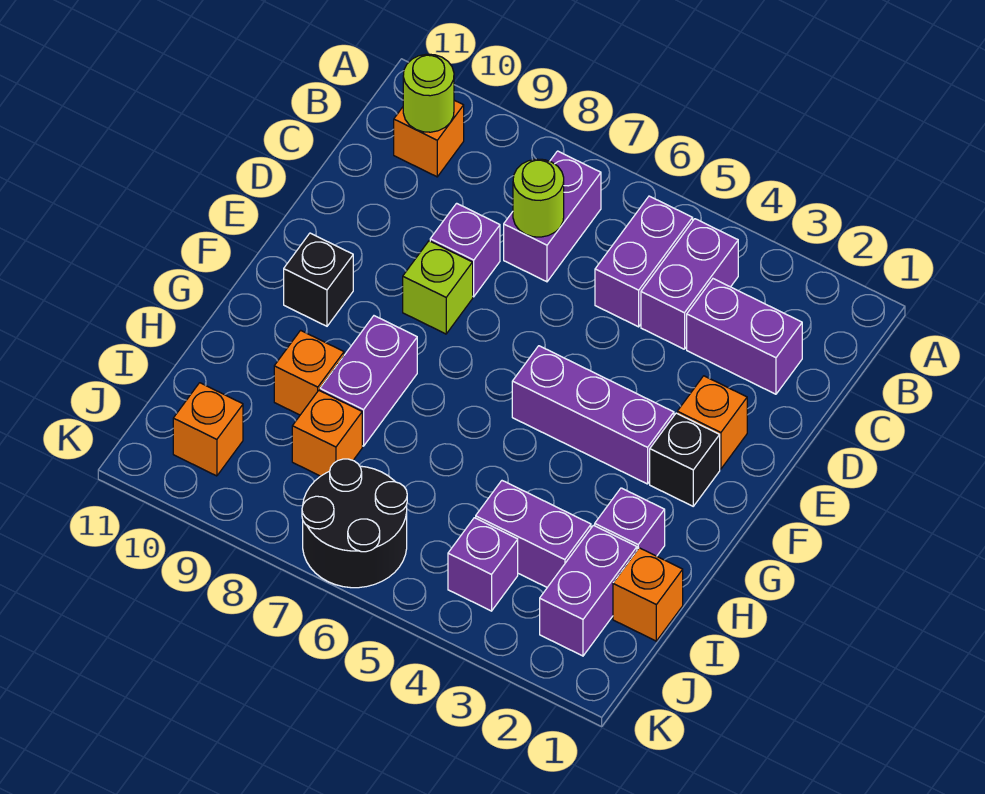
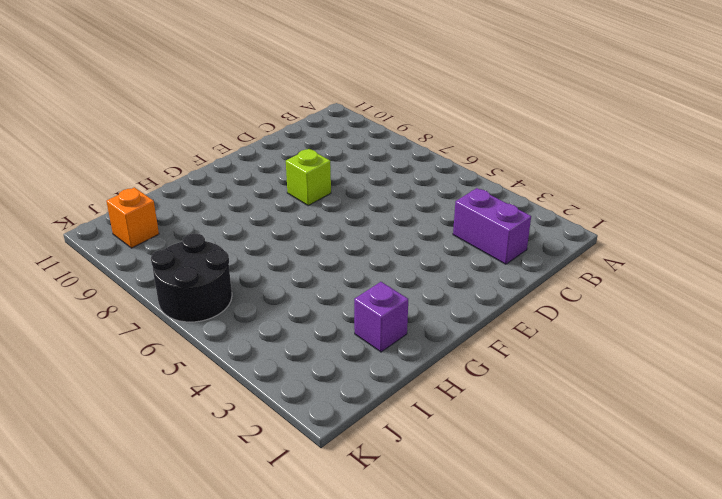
none -> purple 1x2 brick [641,219,738,349]
none -> purple 1x2 brick [595,196,693,327]
none -> purple 1x2 brick [504,151,601,282]

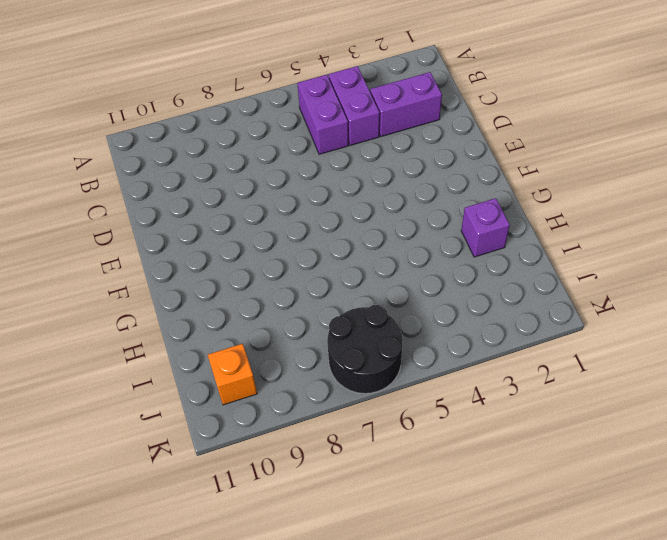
none -> purple 1x2 brick [504,151,601,282]
none -> orange 1x1 brick [394,100,464,177]
none -> purple 1x1 brick [430,203,500,297]

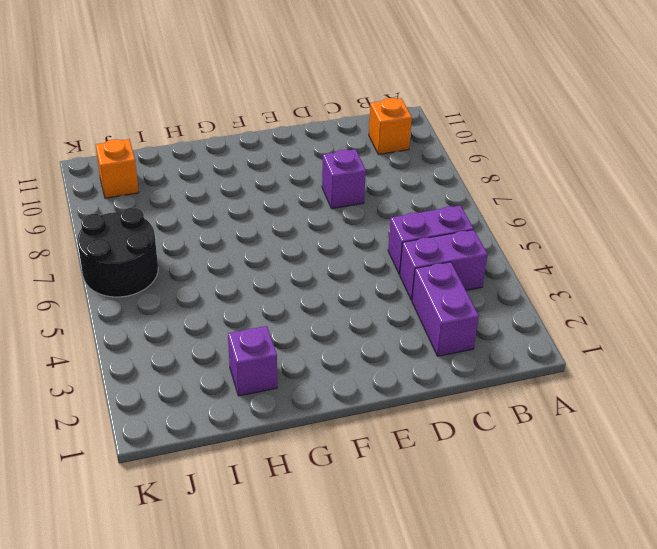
none -> purple 1x2 brick [504,151,601,282]
none -> orange 1x1 brick [677,376,747,469]
none -> lime 1x1 brick [403,241,473,334]

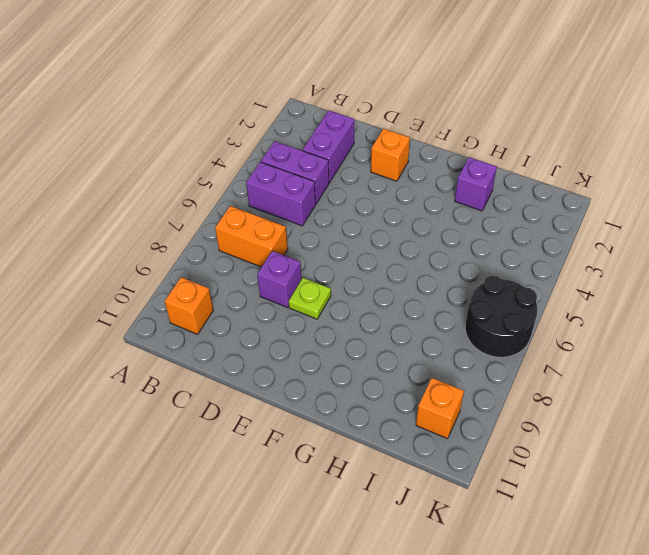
orange 1x2 brick [215,206,288,267] -> purple 1x2 brick [504,151,601,282]
lime 1x1 plate [289,278,331,319] -> lime 1x1 brick [403,241,473,334]
none -> black 1x1 brick [650,413,720,506]
none -> purple 1x3 brick [512,346,674,484]
none -> black 1x1 brick [284,233,353,326]

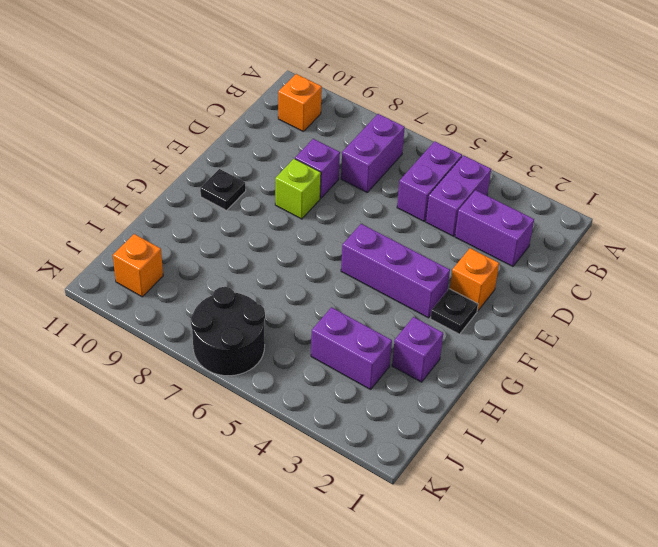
black 1x1 plate [430,289,478,334] -> black 1x1 brick [650,413,720,506]
black 1x1 plate [200,169,246,210] -> black 1x1 brick [284,233,353,326]
none -> purple 1x2 brick [320,316,417,446]
none -> orange 1x1 brick [274,330,344,415]
none -> orange 1x1 brick [613,548,683,641]

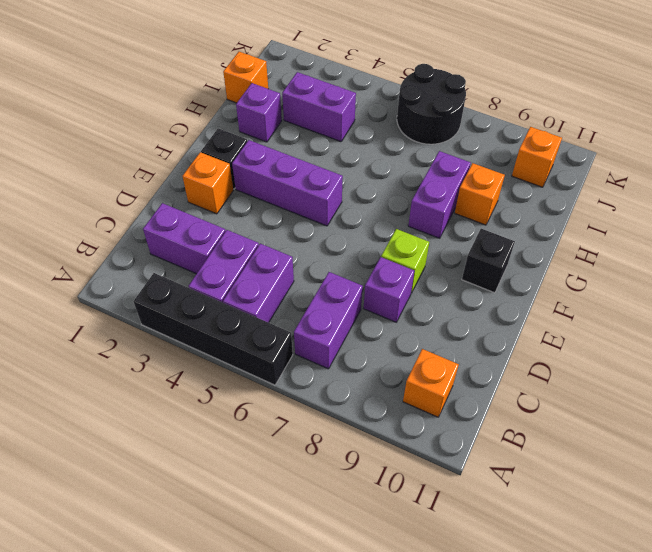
black 1x4 brick [134,273,293,385] -> none
none -> purple 1x2 brick [540,525,637,656]
none -> orange 1x1 brick [292,391,362,476]
none -> purple 1x1 brick [448,518,518,611]

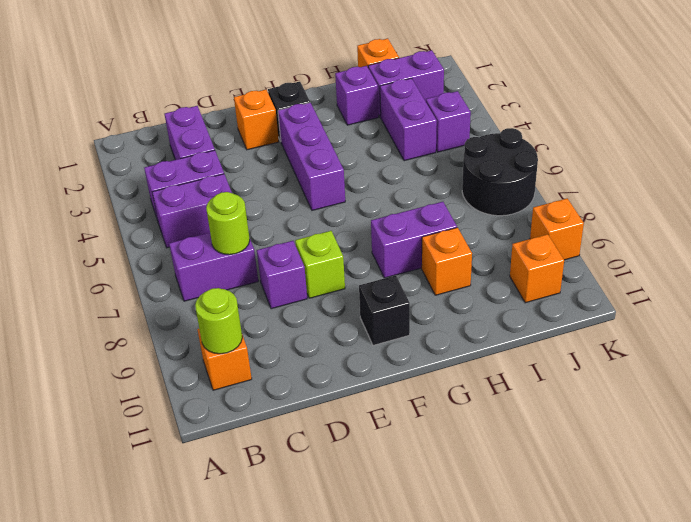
orange 1x1 brick [530,198,584,260] -> orange 1x1 brick moved to [292,391,362,476]

